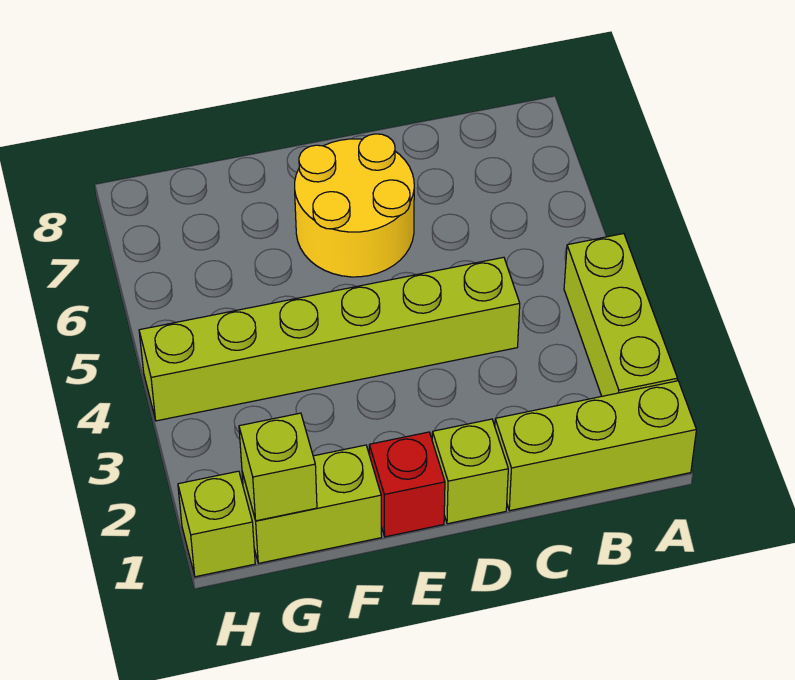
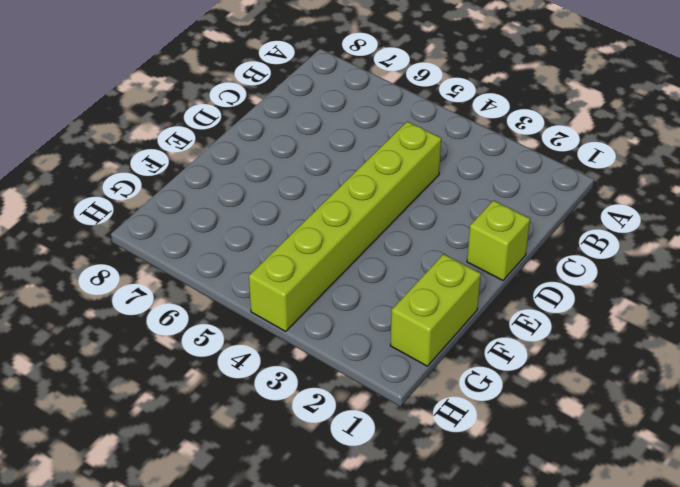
none -> lime 1x3 brick [495,381,696,511]
none -> lime 1x3 brick [564,234,678,396]

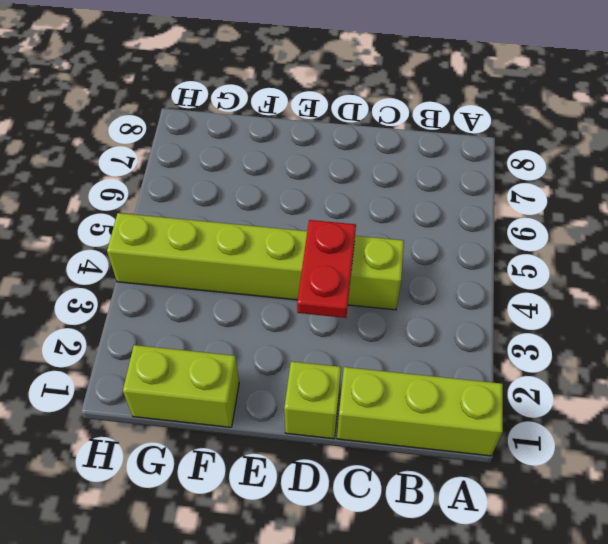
red 1x2 plate [297,220,356,318] -> none
none -> lime 1x3 brick [564,234,678,396]
none -> yellow 2x2 round brick [295,134,414,277]

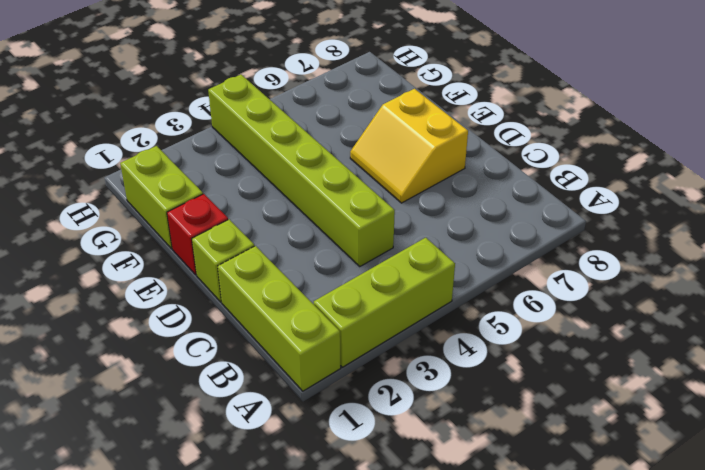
yellow 2x2 slope [350,89,468,203] -> yellow 2x2 round brick [295,134,414,277]
none -> lime 1x1 brick [178,471,255,577]
none -> lime 1x1 brick [239,413,317,521]

